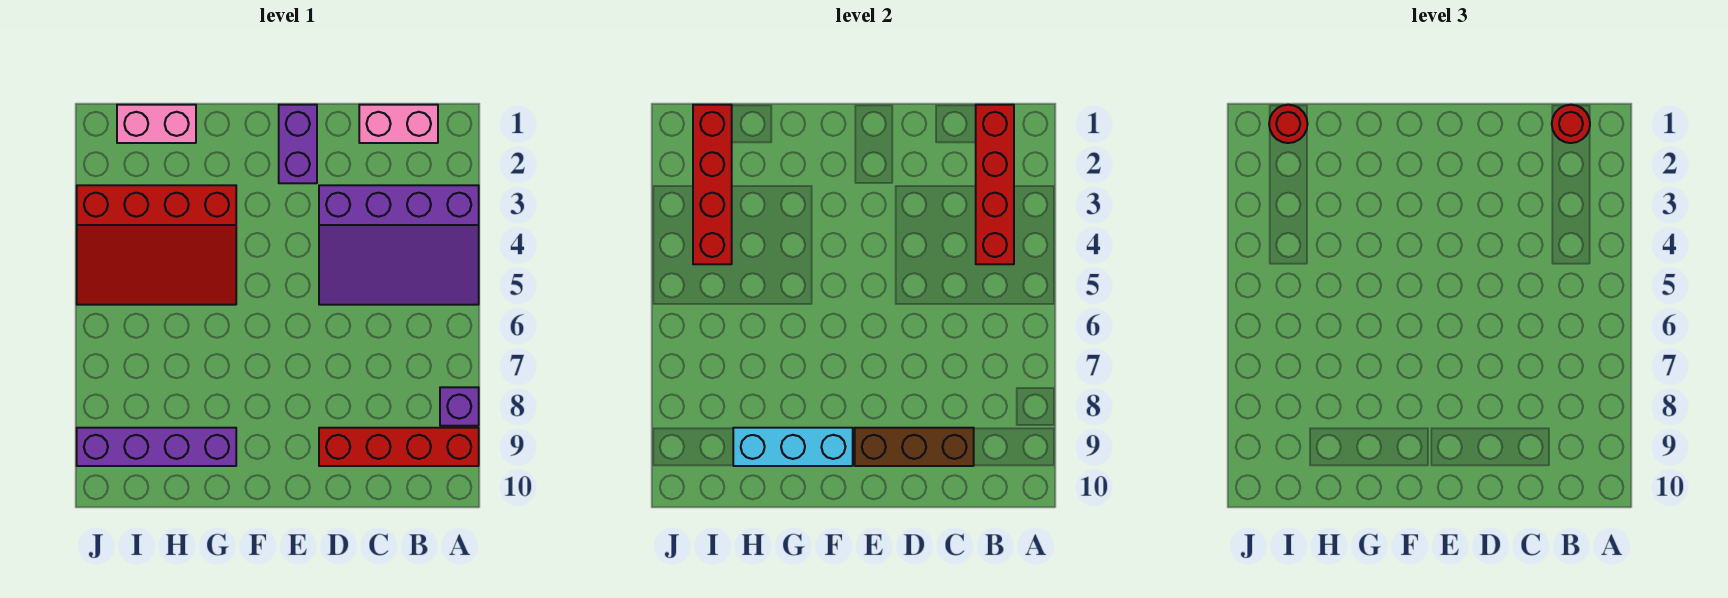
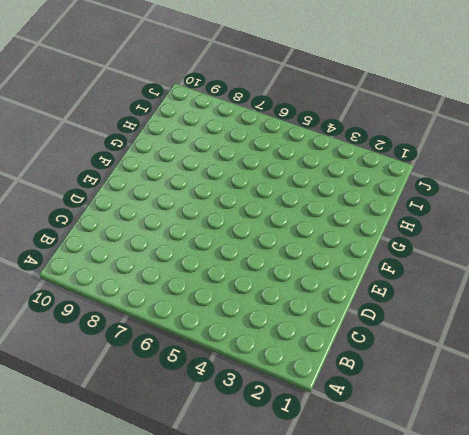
none -> purple 3x4 slope [319,185,479,305]
none -> purple 1x1 brick [440,387,479,426]
none -> red 1x4 brick [319,428,479,466]

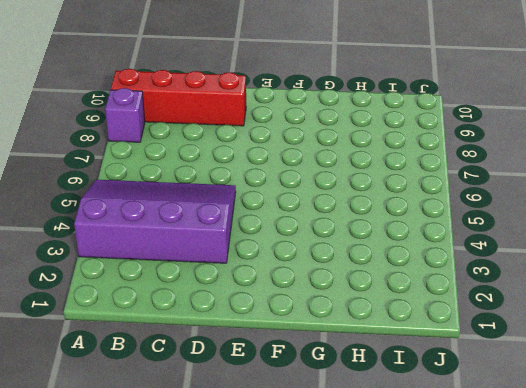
none -> pink 1x2 brick [359,105,438,143]
none -> purple 1x2 brick [279,105,317,183]
none -> red 3x4 slope [77,185,236,305]

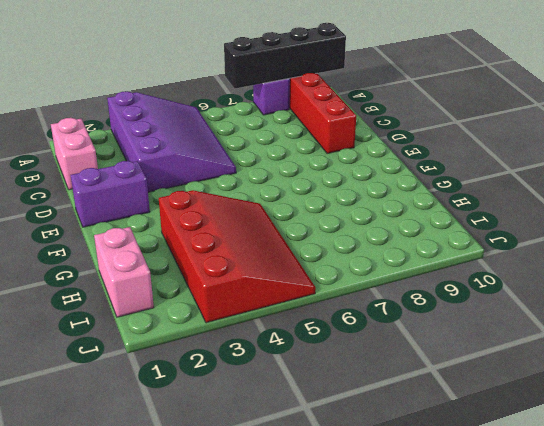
black 1x4 brick [224,23,346,88] -> none
none -> purple 1x4 brick [77,428,236,466]
none -> red 1x4 brick [976,105,1014,264]
none -> brown 1x3 brick [855,428,974,466]

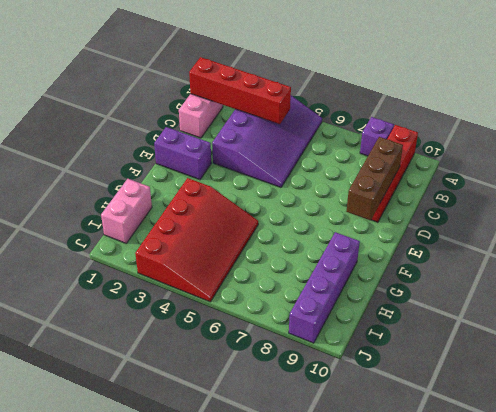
none -> cyan 1x3 brick [733,428,853,466]
none -> red 1x4 brick [693,105,732,264]
none -> red 1x1 round brick [1552,105,1590,143]

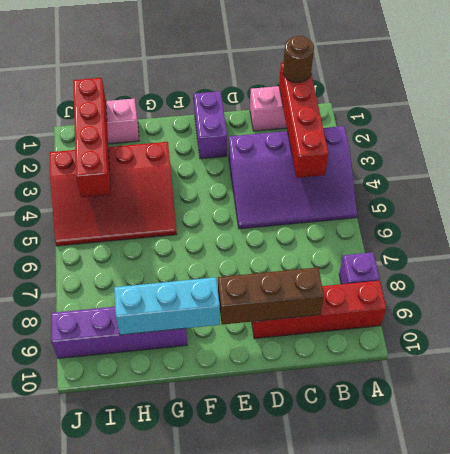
brown 1x1 round brick [283,36,314,83] -> red 1x1 round brick [1552,105,1590,143]
none -> red 1x1 round brick [1269,105,1307,143]

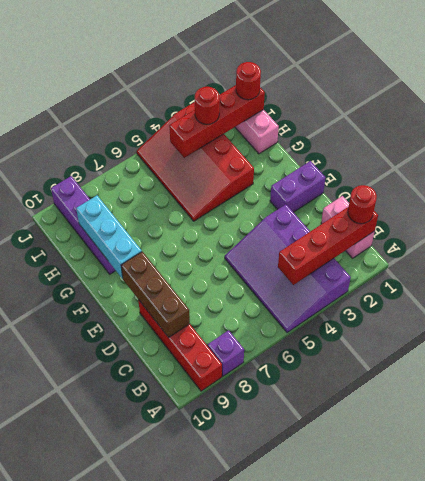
red 1x1 round brick [195,87,219,124] -> none

